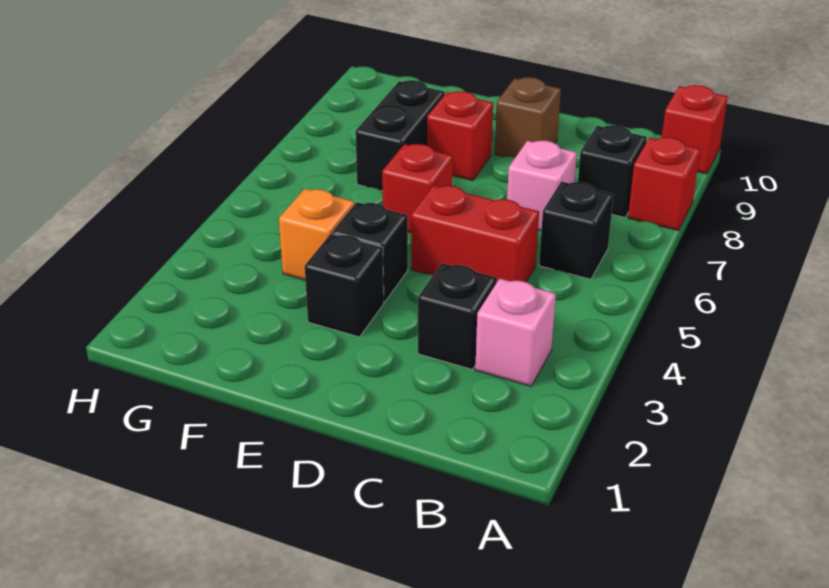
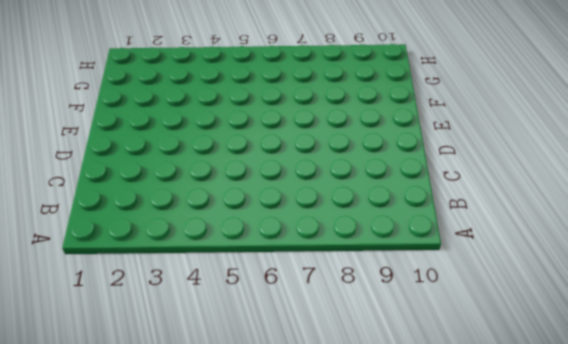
none -> red 1x1 brick [628,137,700,231]
none -> red 1x1 brick [662,85,728,174]
none -> pink 1x1 brick [475,279,556,386]

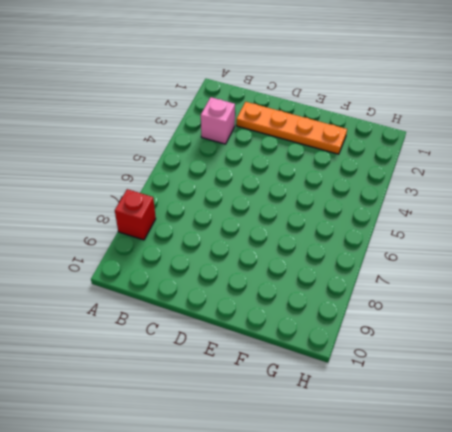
orange 1x4 plate [236,102,347,154] -> none
none -> red 1x1 brick [662,85,728,174]
none -> black 1x1 brick [539,182,614,279]
none -> black 1x1 brick [578,125,647,217]

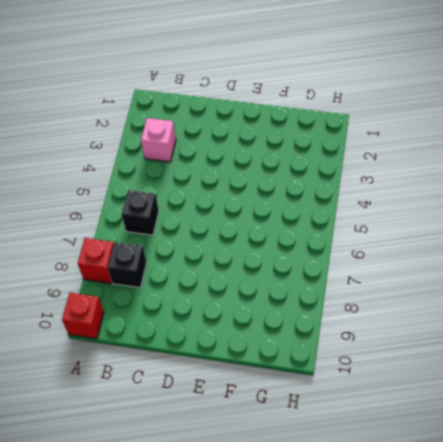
none -> black 1x1 brick [418,263,497,370]
none -> red 1x2 brick [411,185,539,283]
none -> pink 1x1 brick [507,141,577,231]

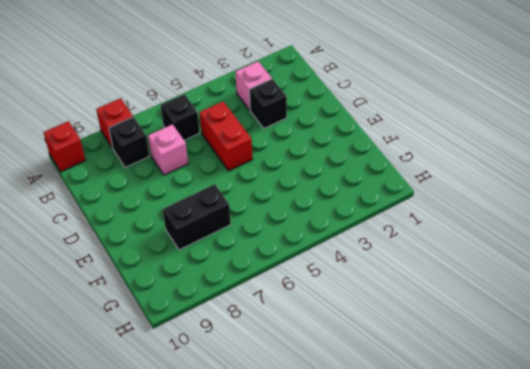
none -> brown 1x1 brick [495,77,561,157]
none -> black 1x1 brick [305,234,384,337]
none -> black 1x1 brick [332,202,408,302]

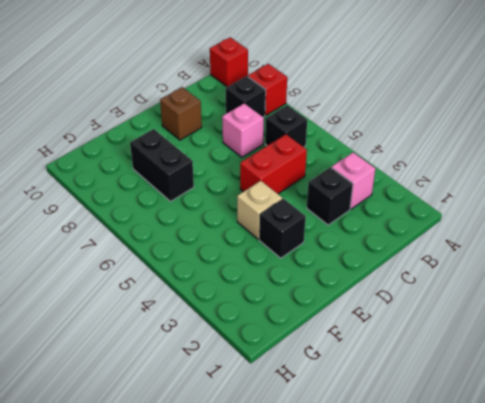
tan 1x1 brick [237,181,282,239] -> black 1x1 brick [332,202,408,302]
none -> red 1x1 brick [382,144,453,233]
none -> red 1x1 brick [427,91,493,180]
none -> orange 1x1 brick [279,189,354,280]

